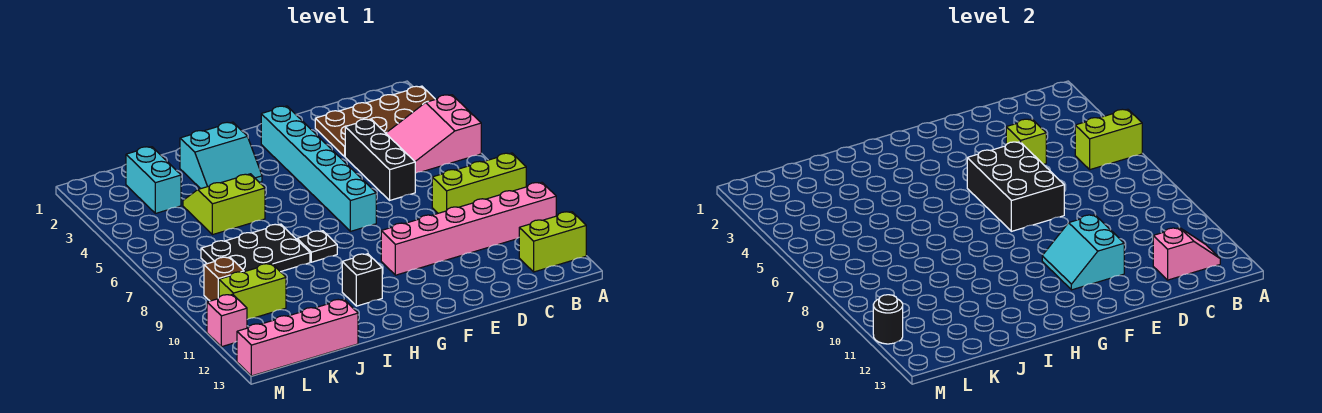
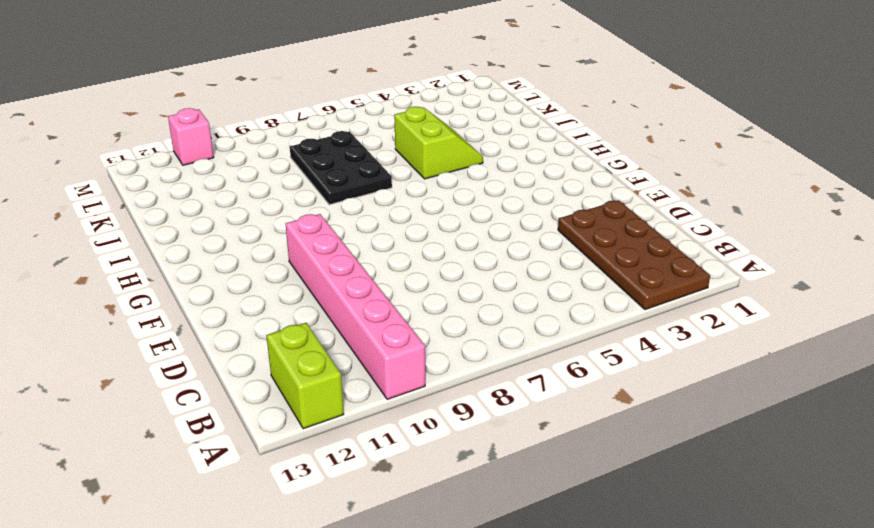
none -> pink 2x3 slope [386,95,481,173]
none -> lime 1x3 brick [432,153,526,213]
none -> black 1x3 brick [345,119,415,200]

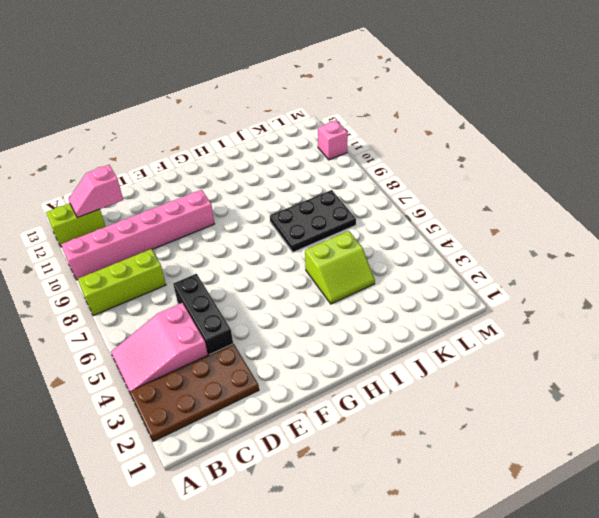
pink 2x3 slope [111,303,208,392] -> pink 2x3 slope turned to [386,95,481,173]
none -> cyan 1x6 brick [261,106,376,231]
none -> cyan 2x2 slope [180,122,262,189]
none -> black 1x1 plate [297,231,337,262]

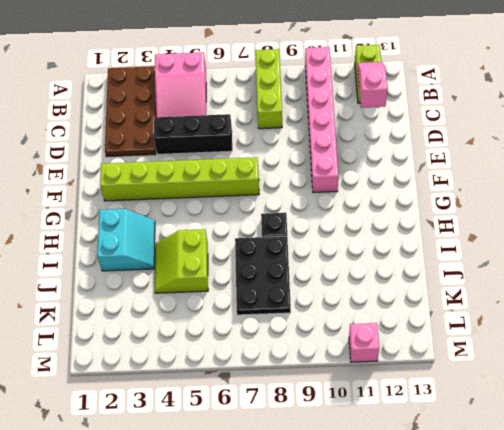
lime 1x6 brick [100,157,259,201] -> cyan 1x6 brick [261,106,376,231]
none -> black 1x1 brick [342,254,382,306]
none -> pink 1x4 brick [237,299,358,376]
none -> cyan 1x2 brick [126,147,181,213]

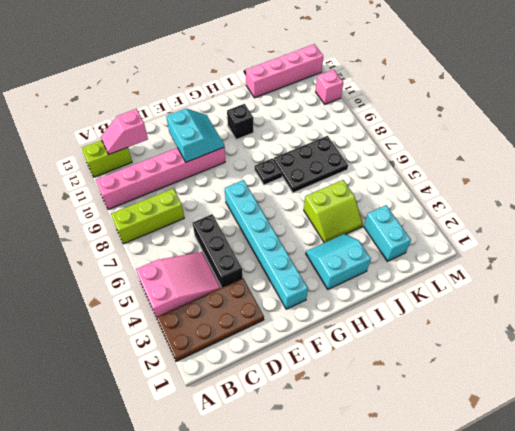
none -> lime 1x2 brick [219,264,286,319]
none -> brown 1x1 brick [204,257,244,301]
none -> lime 1x2 brick [1075,109,1142,170]

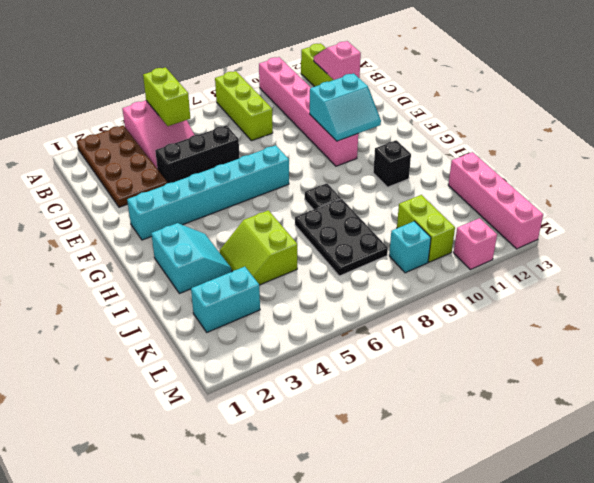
cyan 1x1 brick [389,221,431,273] -> brown 1x1 brick [204,257,244,301]
none -> lime 1x1 brick [1006,119,1046,165]
none -> black 2x3 brick [967,142,1064,231]
none -> black 1x1 round brick [873,295,903,344]

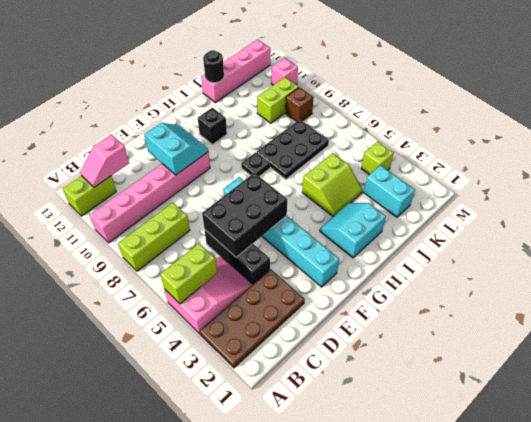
black 2x3 brick [202,173,287,257] -> black 2x3 brick turned to [967,142,1064,231]
black 1x1 round brick [203,50,224,83] -> black 1x1 round brick moved to [873,295,903,344]
lime 1x1 brick [361,142,394,175] -> lime 1x1 brick moved to [1006,119,1046,165]

